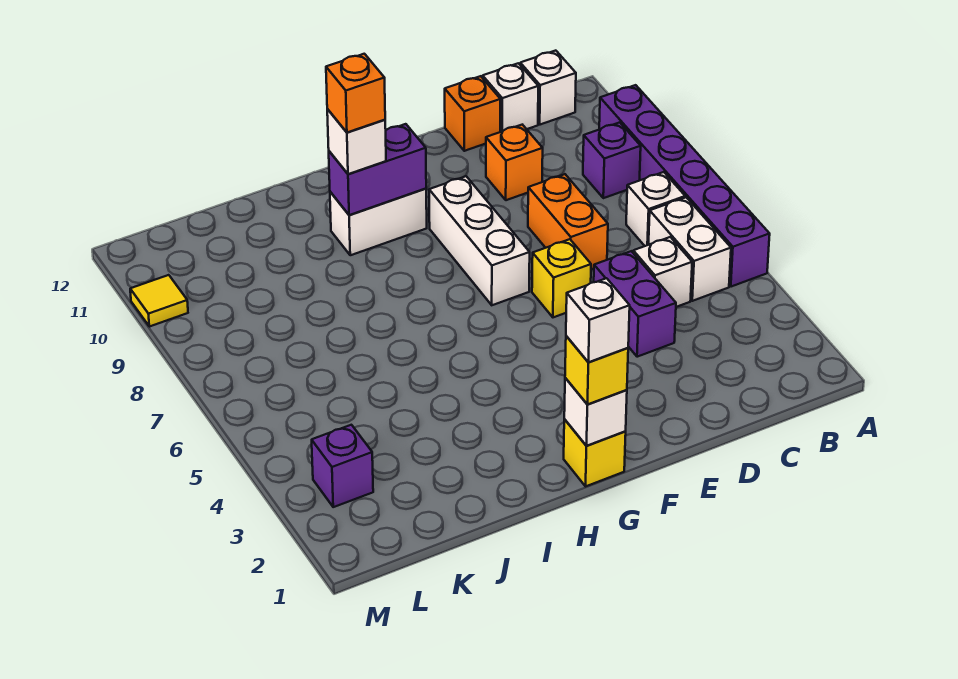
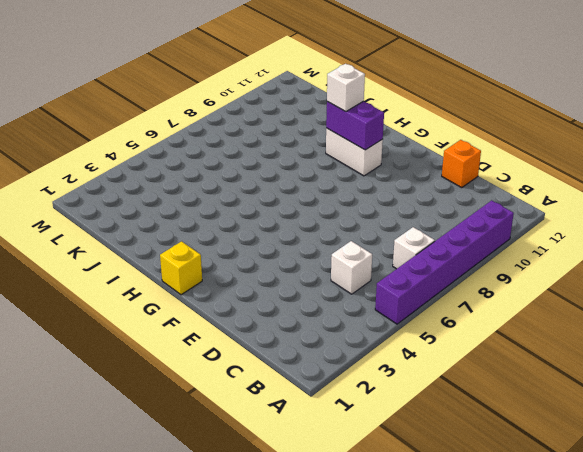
none -> white 1x2 brick [648,197,731,301]
none -> purple 1x1 brick [583,122,641,198]
none -> white 1x1 brick [520,51,576,125]

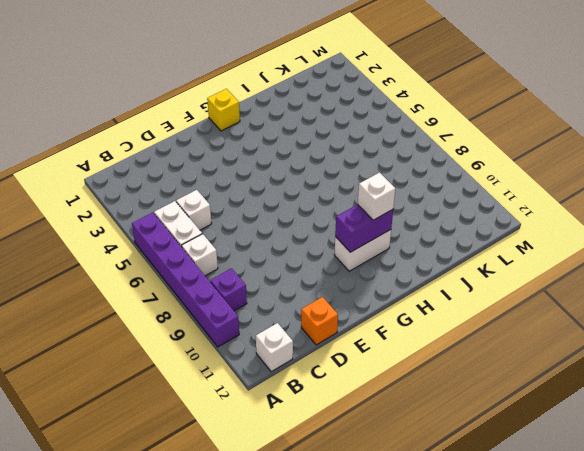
none -> white 1x1 brick [483,63,538,132]
none -> purple 1x2 brick [594,251,676,357]
none -> orange 1x2 brick [528,174,608,269]

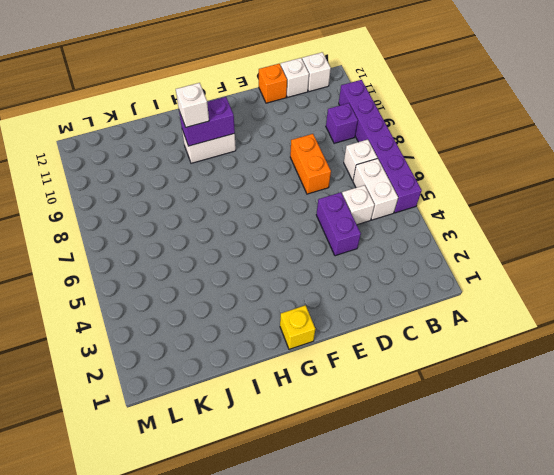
none -> orange 1x1 brick [486,125,543,200]
none -> yellow 1x1 brick [532,239,591,317]
none -> white 1x3 brick [429,176,530,305]

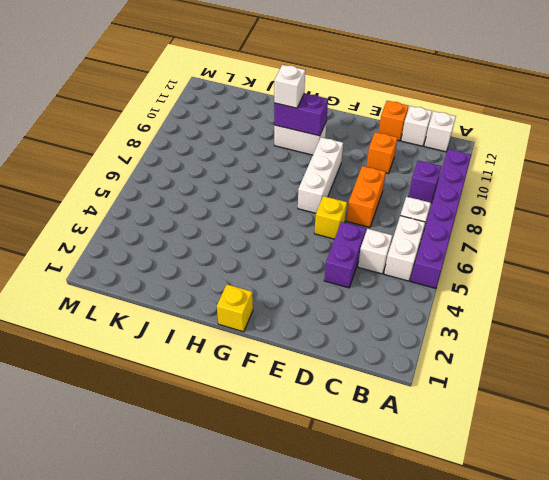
none -> purple 1x1 brick [312,425,373,507]
none -> yellow 1x1 tile [130,275,188,327]
none -> white 1x1 brick [564,378,627,446]

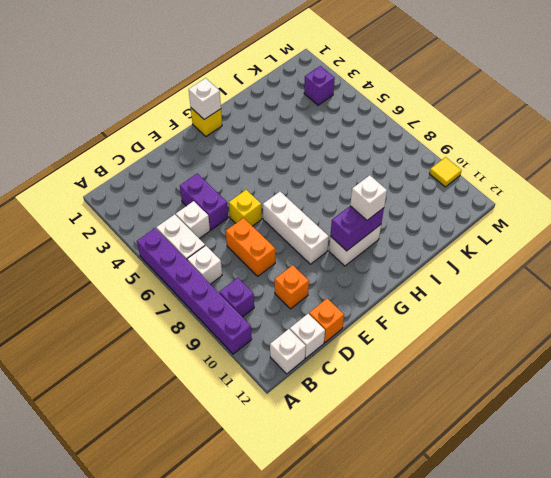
none -> yellow 1x1 brick [565,336,628,404]
none -> white 1x1 brick [566,278,630,362]
none -> orange 1x1 brick [326,54,385,132]

